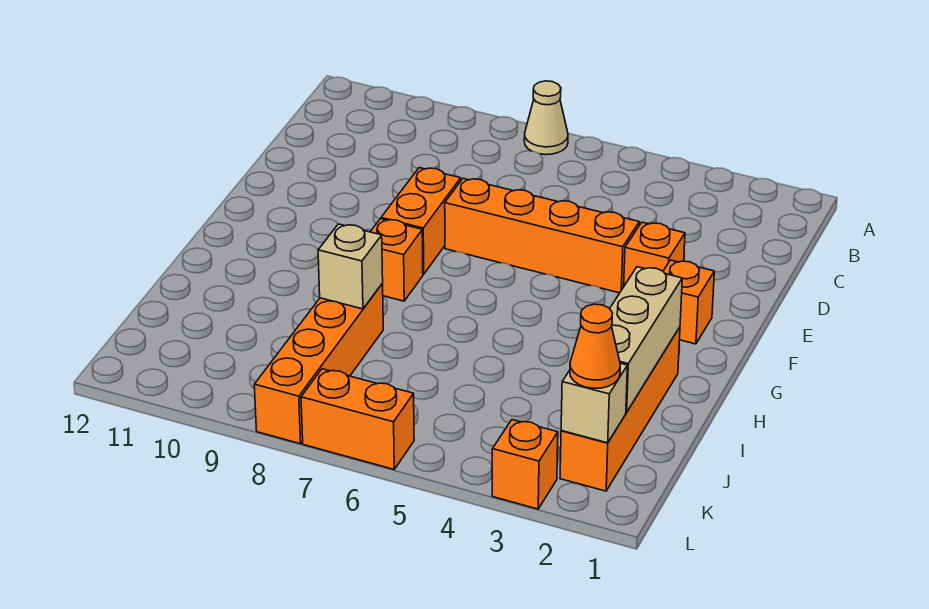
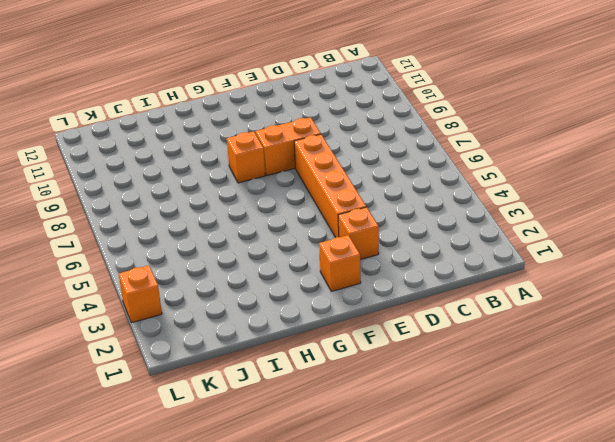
none -> tan 1x1 cone [524,81,568,155]
none -> orange 1x4 brick [560,327,680,491]
none -> orange 1x4 brick [254,283,383,444]

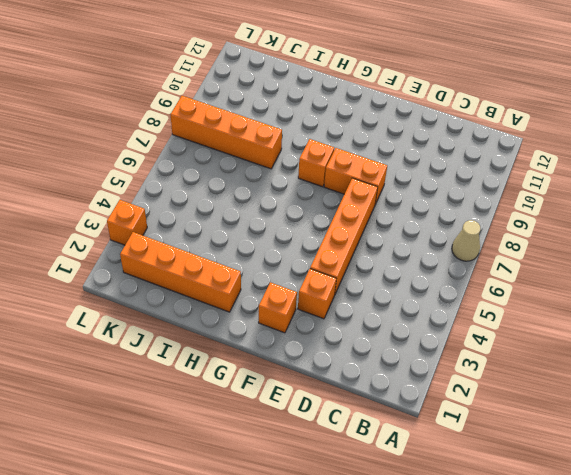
none -> orange 1x2 brick [301,369,414,469]
none -> tan 1x3 brick [610,267,682,412]
none -> tan 1x1 brick [318,224,383,309]

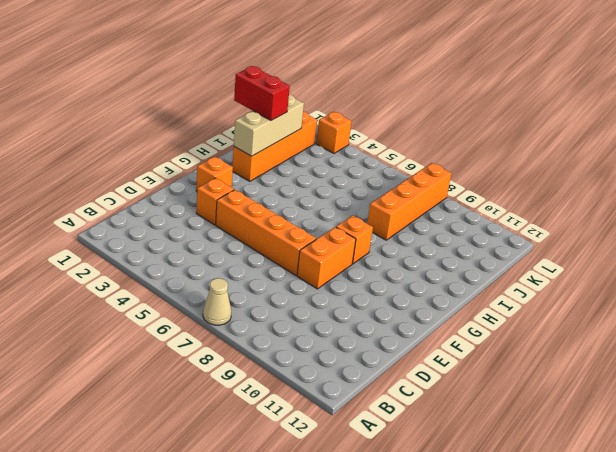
red 1x2 brick [234,66,290,121] -> none
none -> orange 1x2 brick [301,369,414,469]
none -> tan 1x1 brick [318,224,383,309]
none -> tan 1x1 brick [561,363,627,443]

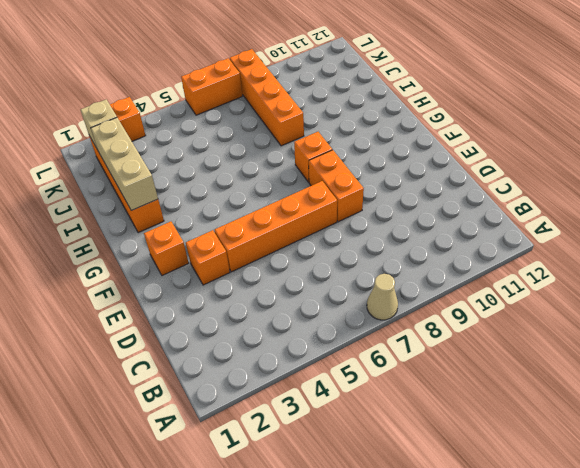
none -> tan 1x1 brick [318,224,383,309]
none -> orange 1x1 cone [570,304,620,388]

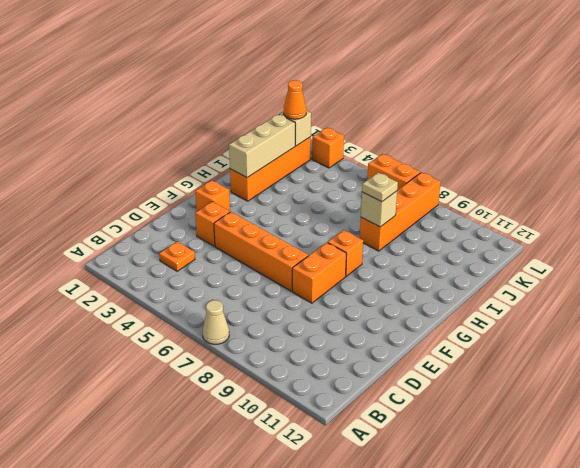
orange 1x1 plate [159,242,195,271] -> none
tan 1x1 plate [362,173,398,202] -> none

